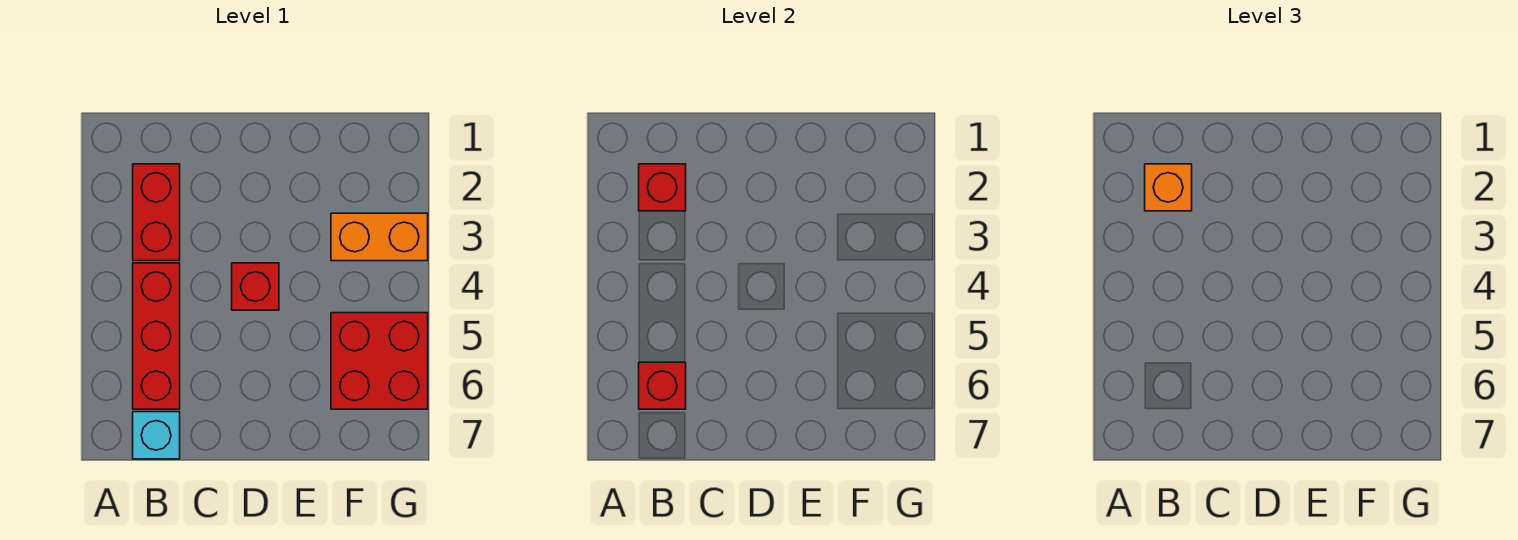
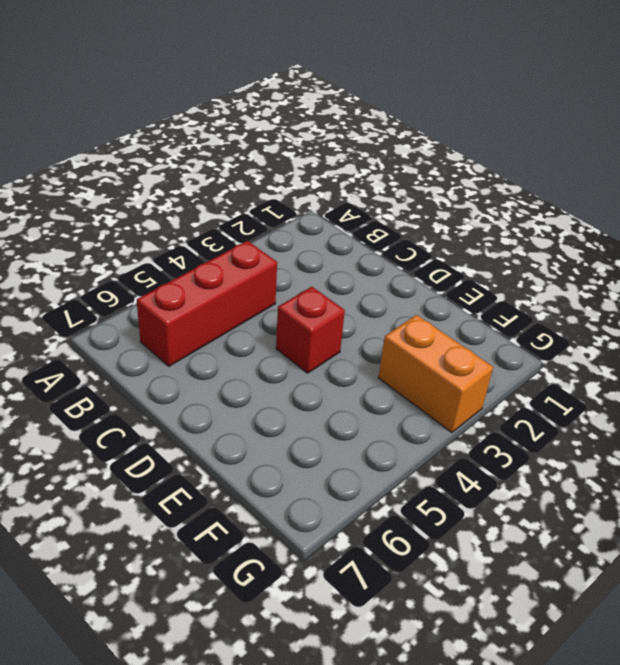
none -> red 1x2 brick [133,164,180,261]
none -> cyan 1x1 brick [133,412,180,459]

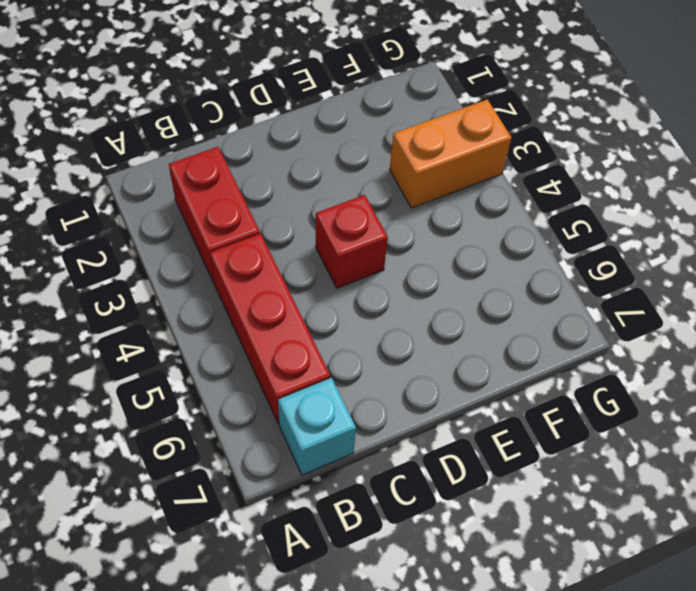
none -> red 2x2 brick [331,313,428,409]
none -> red 1x1 brick [639,164,686,211]

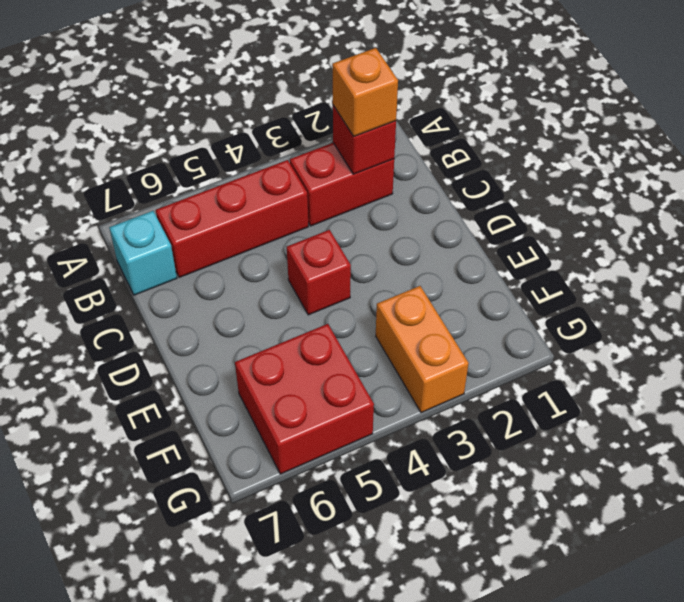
none -> red 1x1 brick [639,362,686,409]

